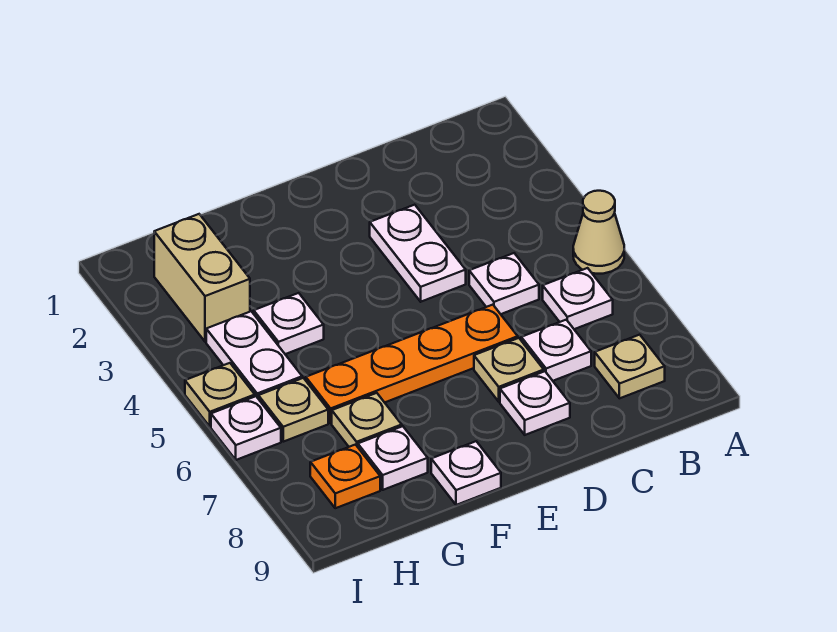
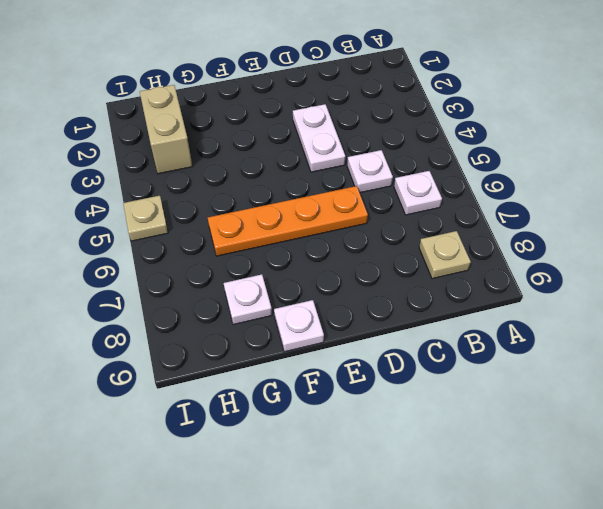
none -> tan 1x1 cone [573,191,624,274]
none -> white 1x1 plate [521,320,591,381]
none -> tan 1x1 plate [474,338,544,402]

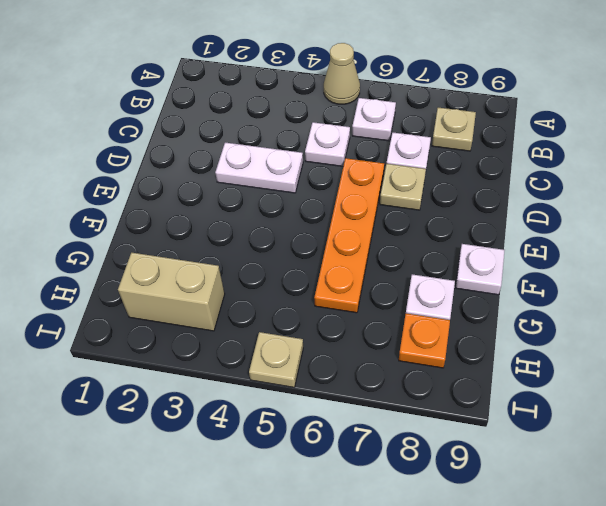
none -> white 1x1 plate [500,371,570,435]
none -> white 1x1 plate [254,293,324,354]
none -> tan 1x1 plate [332,393,402,447]

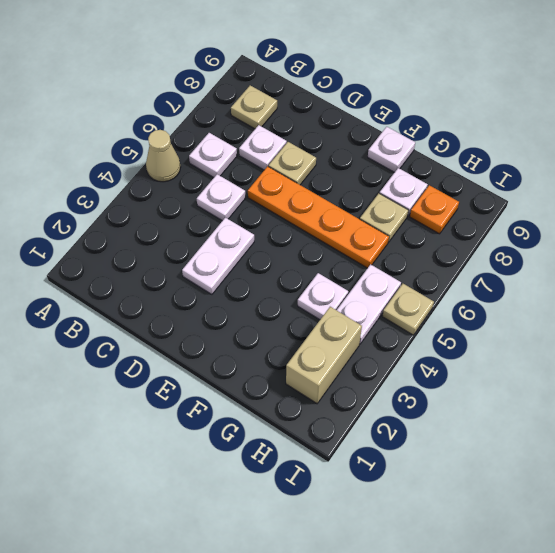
none -> white 1x1 plate [500,371,570,435]
none -> tan 1x1 plate [258,378,328,442]
none -> white 1x1 plate [211,396,281,460]

